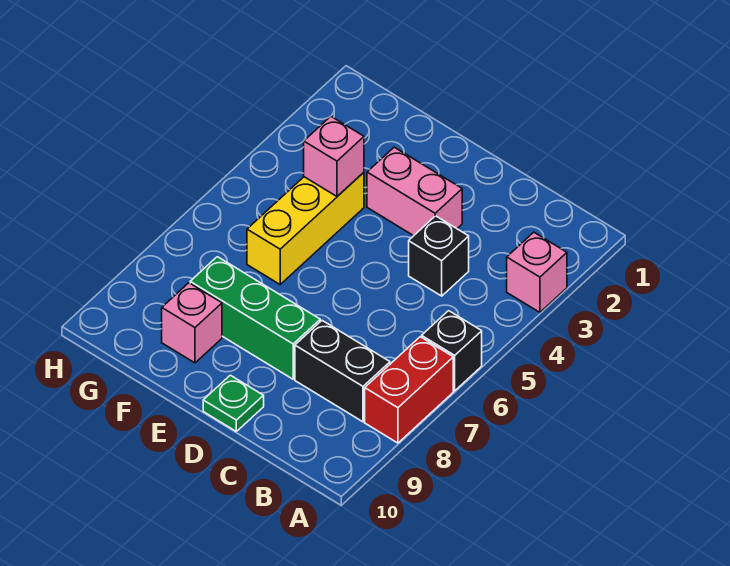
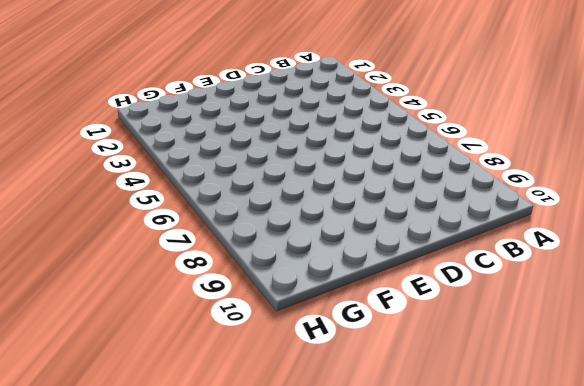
none -> pink 1x1 brick [507,232,567,312]
none -> black 1x1 brick [422,311,482,391]

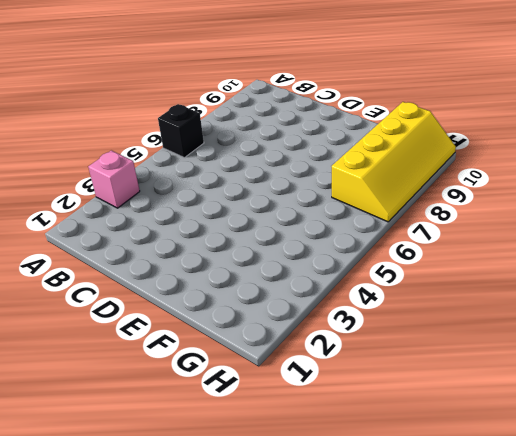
yellow 2x4 slope [332,102,456,222] -> none
none -> red 1x2 brick [365,337,453,443]
none -> black 1x2 brick [295,321,390,422]

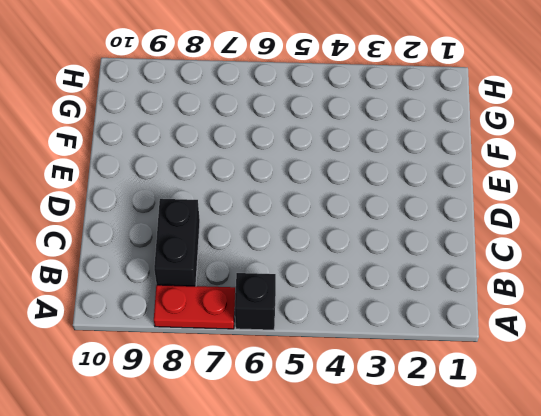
red 1x2 plate [154,285,235,329] -> red 1x2 brick [365,337,453,443]
none -> pink 1x1 brick [507,232,567,312]
none -> black 1x1 brick [409,216,469,296]

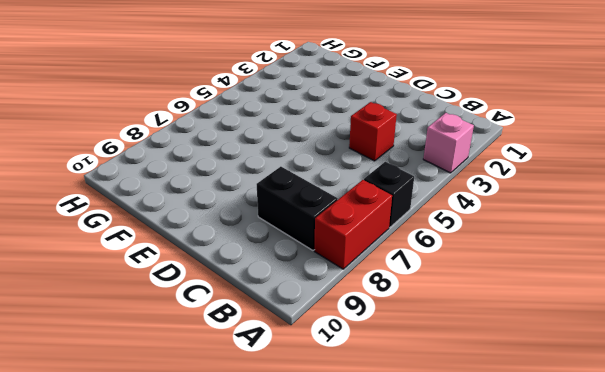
red 1x1 brick [349,102,397,161] -> black 1x1 brick [409,216,469,296]
none -> pink 1x2 brick [367,147,462,236]
none -> green 1x3 brick [190,257,320,379]

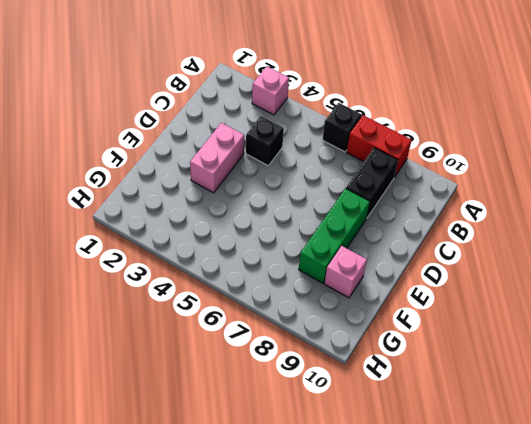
none -> green 1x1 plate [203,375,264,431]
none -> yellow 1x3 brick [247,172,364,284]

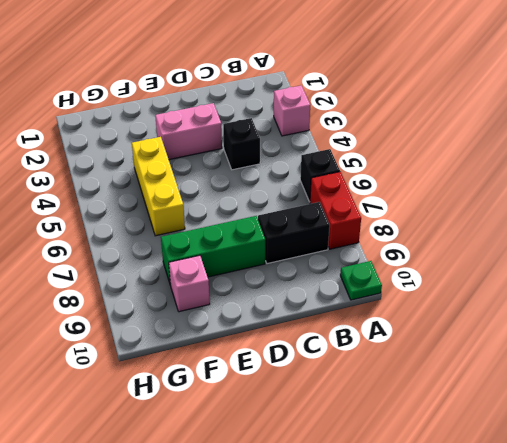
green 1x1 plate [340,261,382,300] -> green 1x1 plate moved to [203,375,264,431]
none -> pink 1x1 brick [304,116,364,196]

